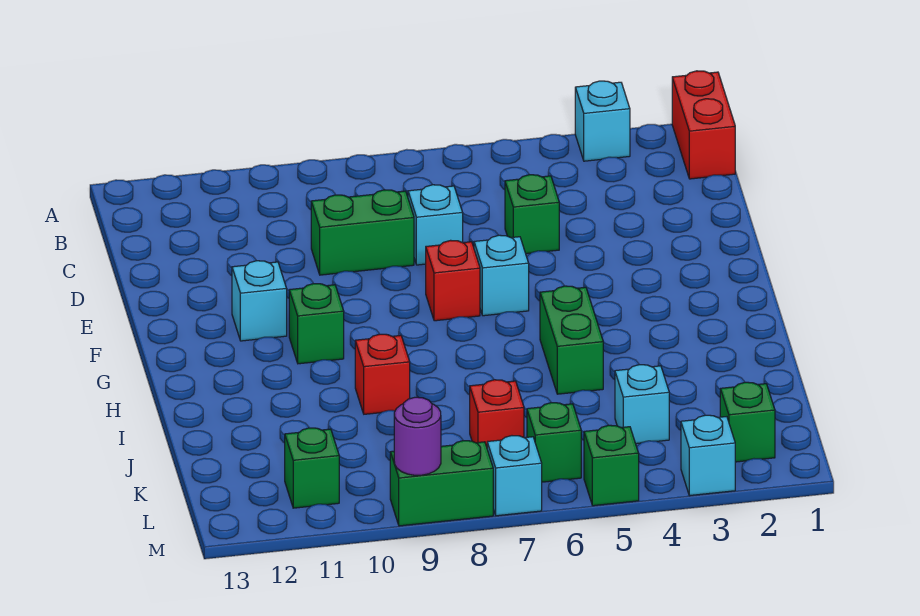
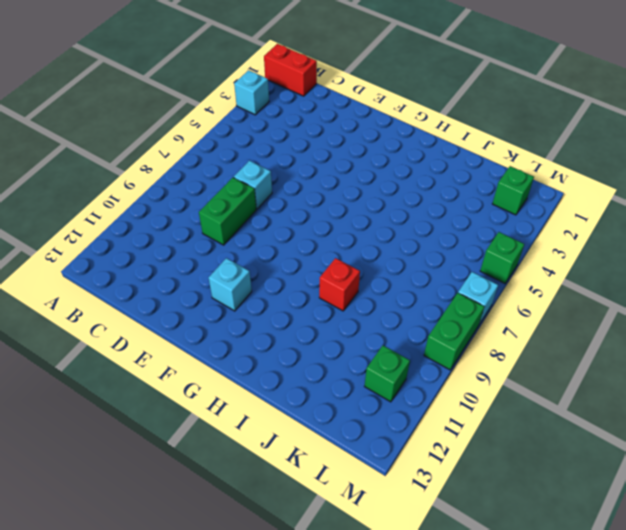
none -> green 1x1 brick [505,175,559,254]
none -> cyan 1x1 brick [474,235,529,316]
none -> red 1x1 brick [426,240,480,321]

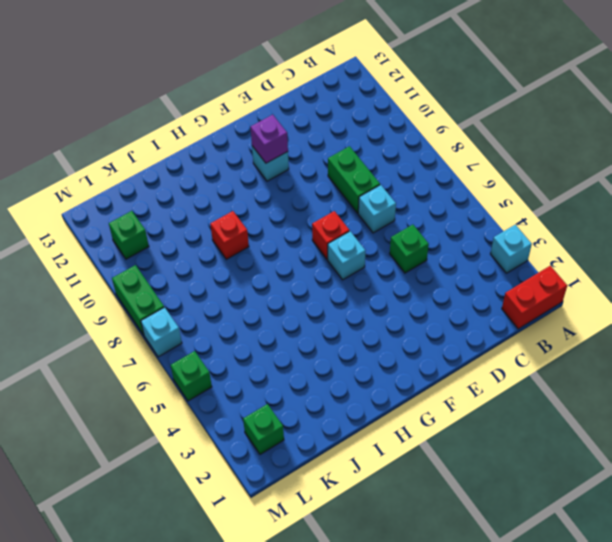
purple 1x1 brick [250,115,288,163] -> none
none -> green 1x1 brick [289,284,344,364]
none -> green 1x2 brick [540,286,603,394]
none -> cyan 1x1 brick [615,365,669,444]

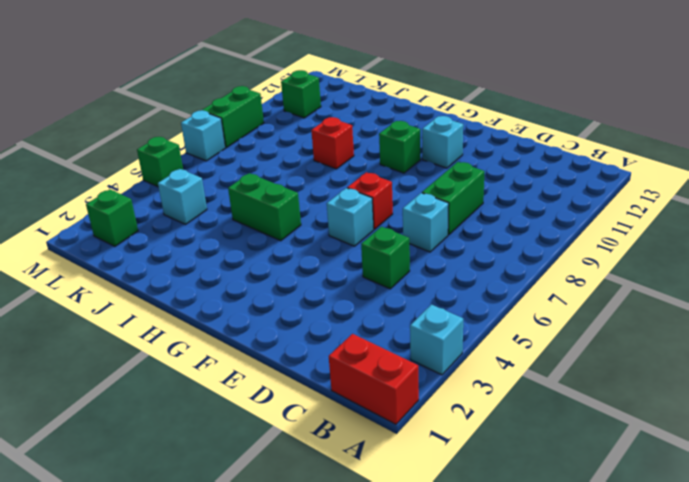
none -> red 1x1 brick [470,380,524,447]
none -> green 1x1 brick [527,403,581,482]
none -> cyan 1x1 brick [681,415,735,496]

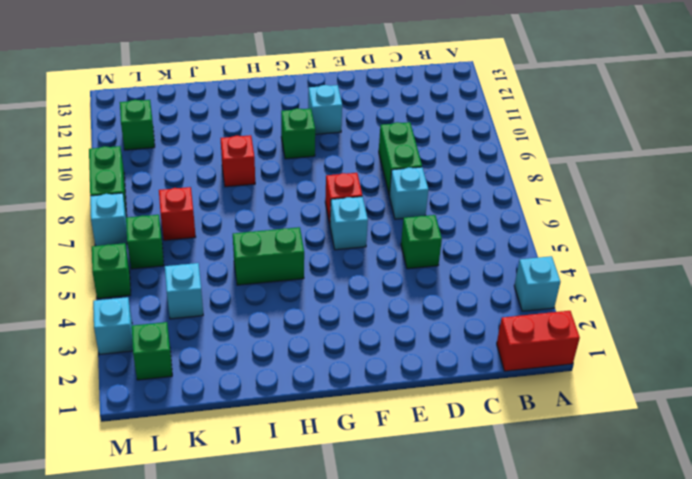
none -> purple 1x1 round brick [394,397,441,475]

